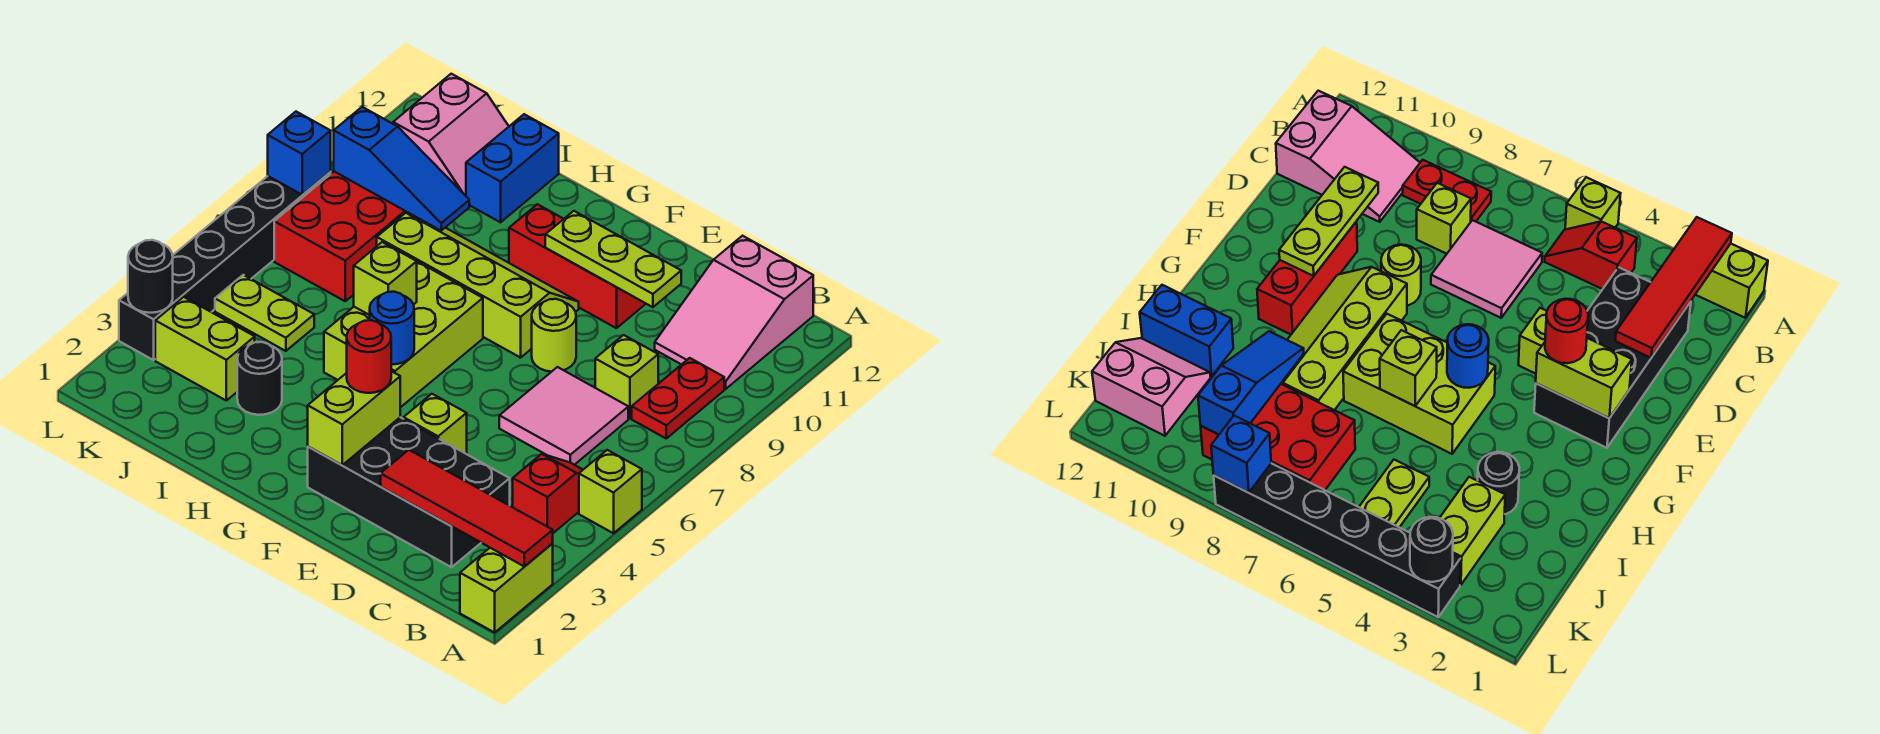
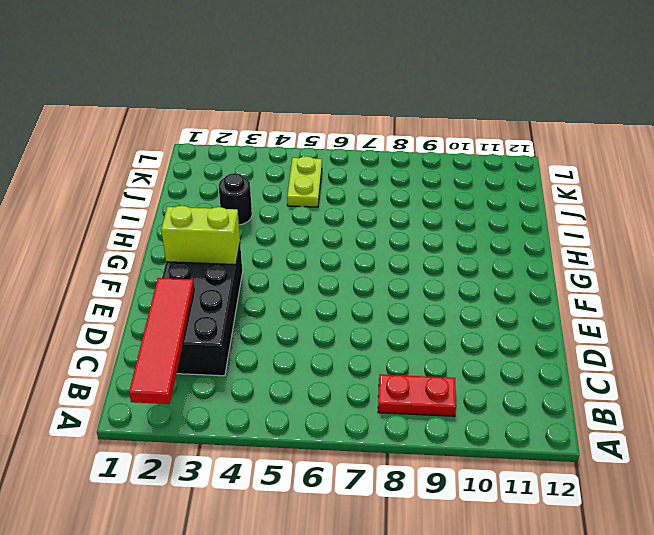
none -> lime 1x2 brick [460,544,553,632]
none -> lime 1x1 brick [579,450,642,533]
none -> red 1x2 slope [513,454,583,533]

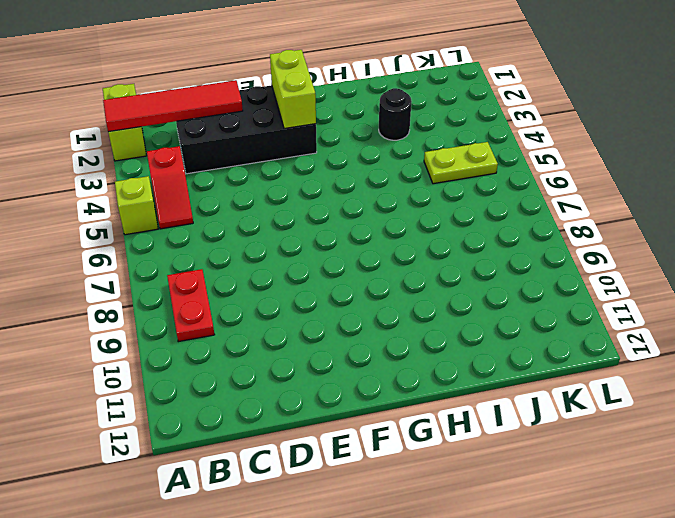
none -> pink 2x3 slope [655,236,813,389]
none -> pink 2x2 tile [499,367,628,465]
none -> lime 1x1 brick [595,335,658,418]

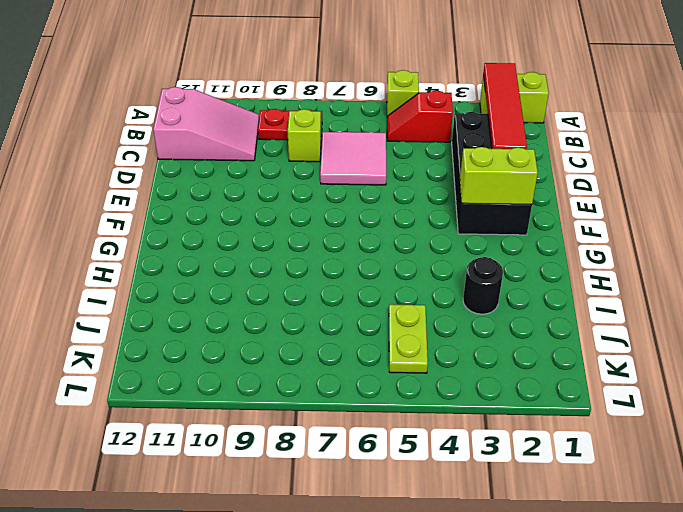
none -> lime 1x1 brick [404,394,467,454]
none -> lime 1x1 round brick [532,299,576,372]
none -> red 1x3 brick [509,204,645,328]

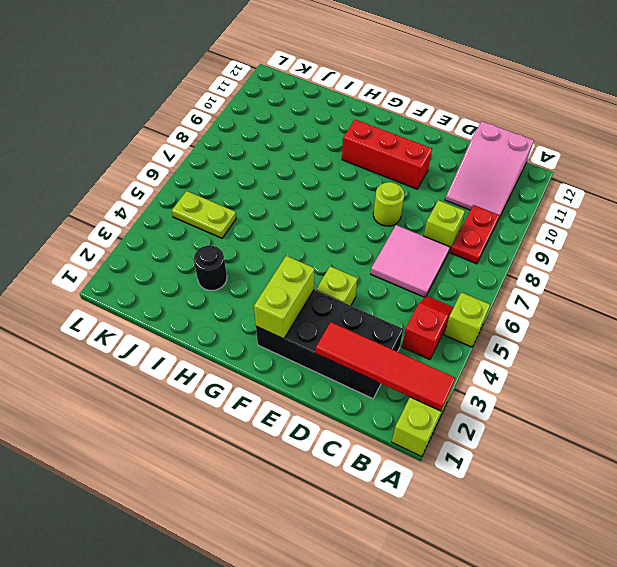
none -> lime 2x4 slope [377,213,579,358]
none -> lime 2x3 brick [324,262,483,408]
none -> blue 1x2 brick [466,114,559,222]

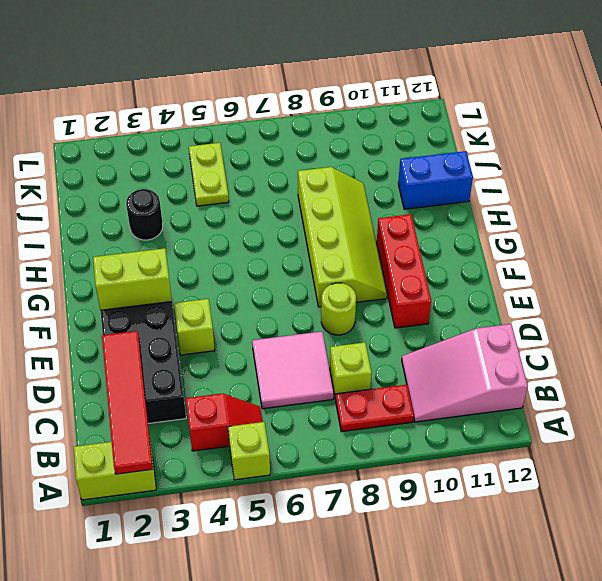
none -> lime 2x3 brick [324,262,483,408]
none -> lime 1x2 brick [155,297,255,401]
none -> red 2x3 brick [274,172,410,301]

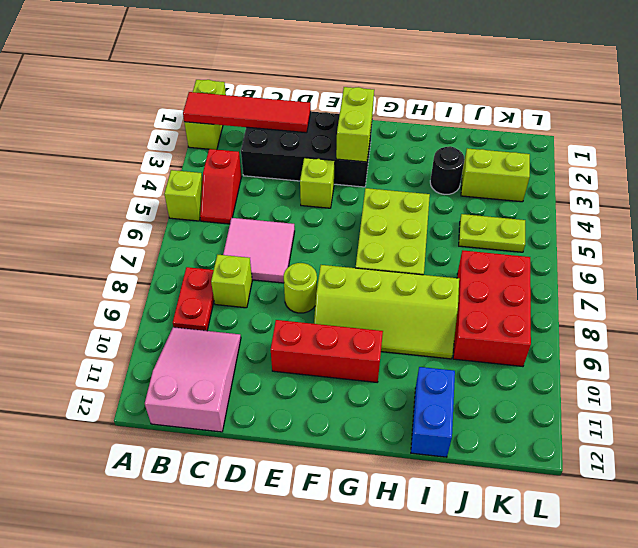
none -> pink 2x2 slope [393,74,509,196]
none -> black 1x6 brick [119,172,331,360]
none -> lime 1x3 plate [545,211,681,307]

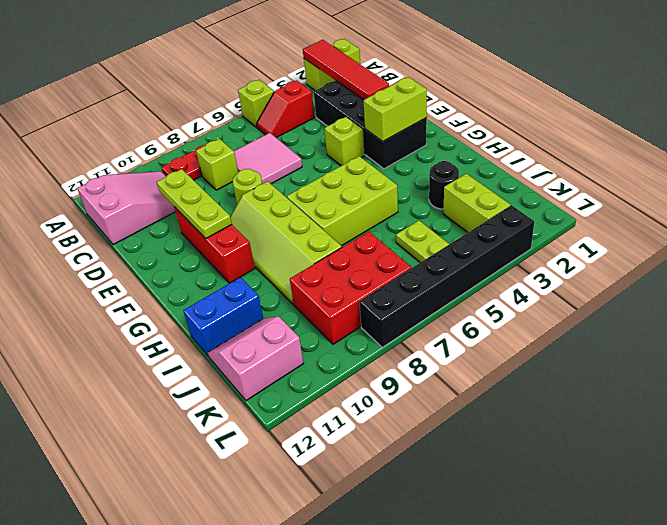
none -> blue 1x1 round brick [370,292,414,364]
none -> lime 1x1 brick [354,242,417,315]
none -> blue 1x3 slope [334,107,469,231]

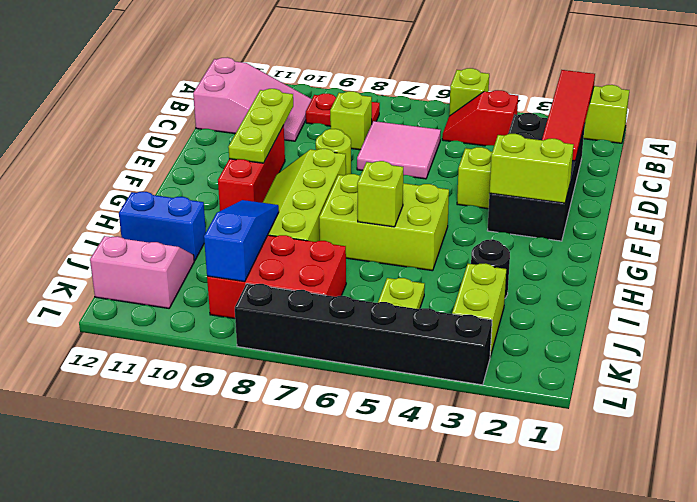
none -> blue 1x1 round brick [370,292,414,364]
none -> black 1x1 round brick [128,240,173,313]
none -> blue 1x1 brick [268,112,331,195]

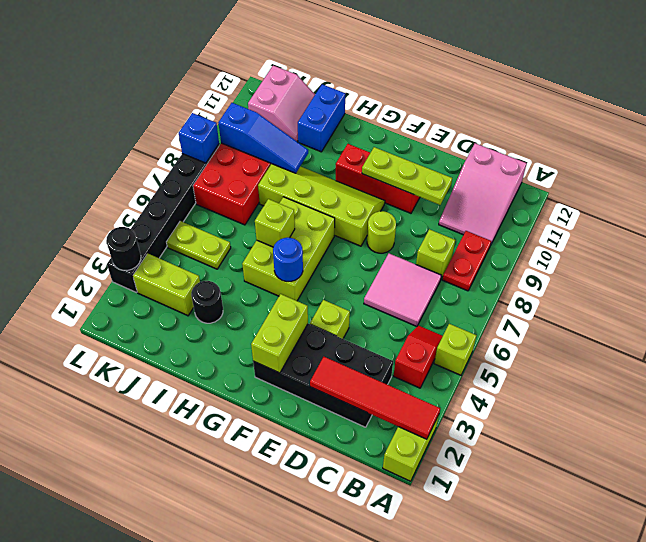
none -> red 1x1 round brick [347,320,391,393]

